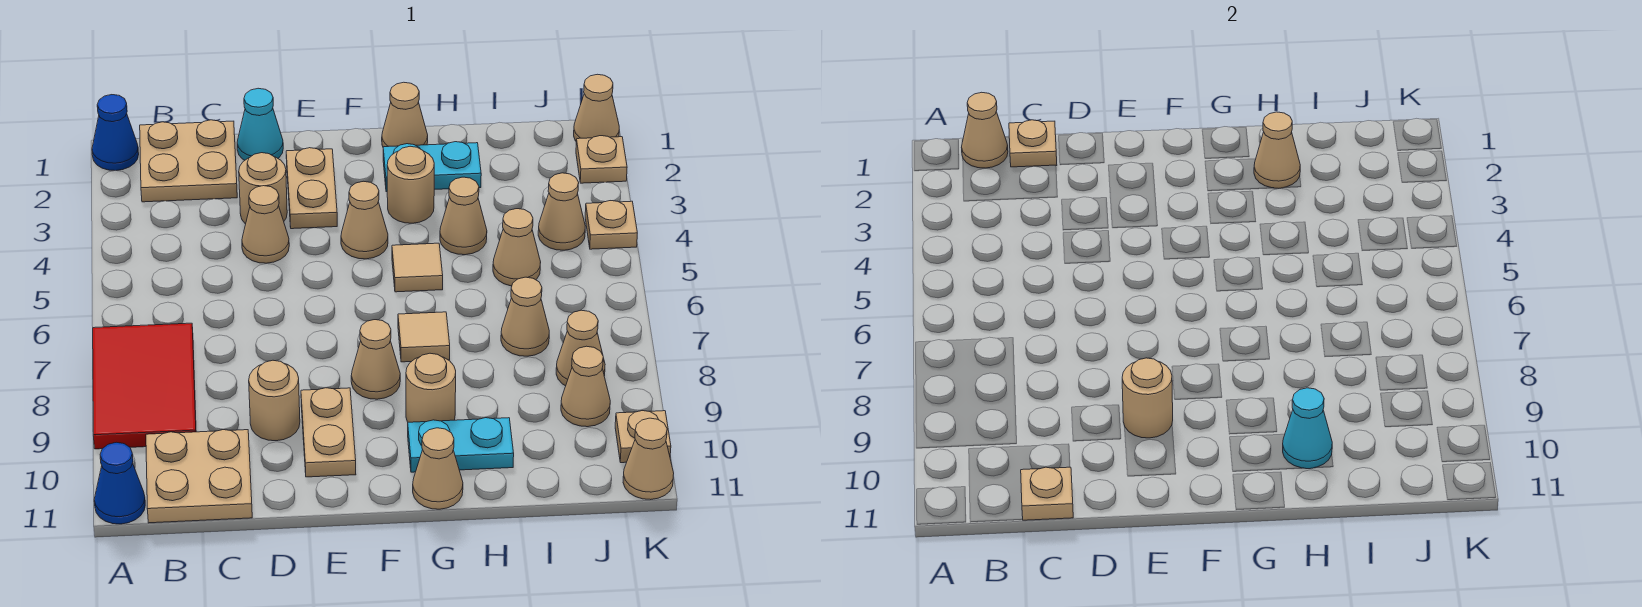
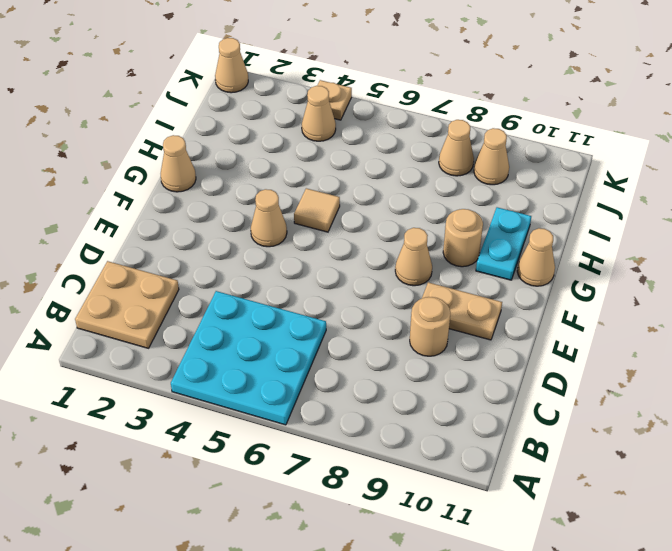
cyan 3x3 plate [171,291,326,425] -> none
none -> blue 1x1 cone [92,95,139,171]
none -> red 2x3 tile [93,323,196,449]
none -> blue 1x1 cone [94,442,145,524]
none -> tan 2x2 plate [146,430,252,523]

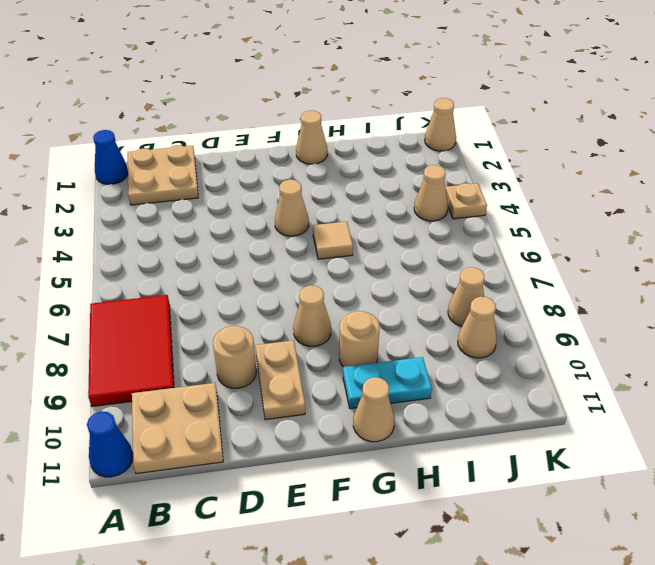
none -> cyan 1x1 cone [237,88,283,160]
none -> tan 1x1 round brick [239,153,287,224]
none -> tan 1x1 cone [242,186,289,263]
none -> tan 1x2 plate [286,148,337,229]

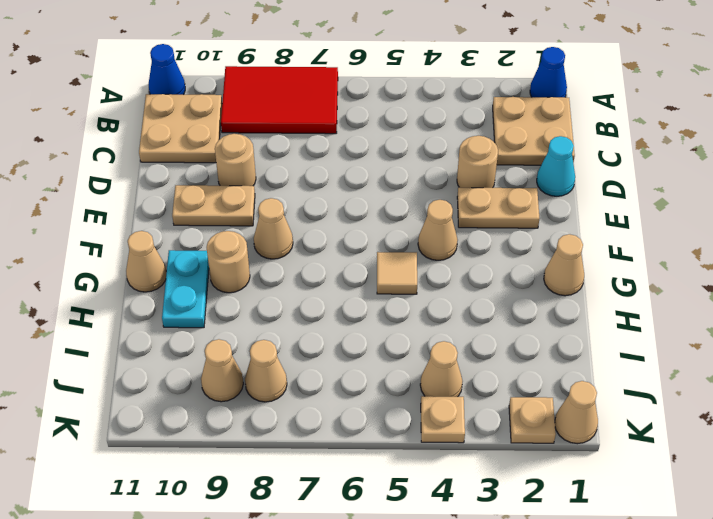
none -> tan 1x1 cone [242,186,289,263]
none -> cyan 1x2 plate [383,142,481,192]
none -> tan 1x1 round brick [387,146,434,223]
none -> tan 1x1 tile [398,312,450,362]

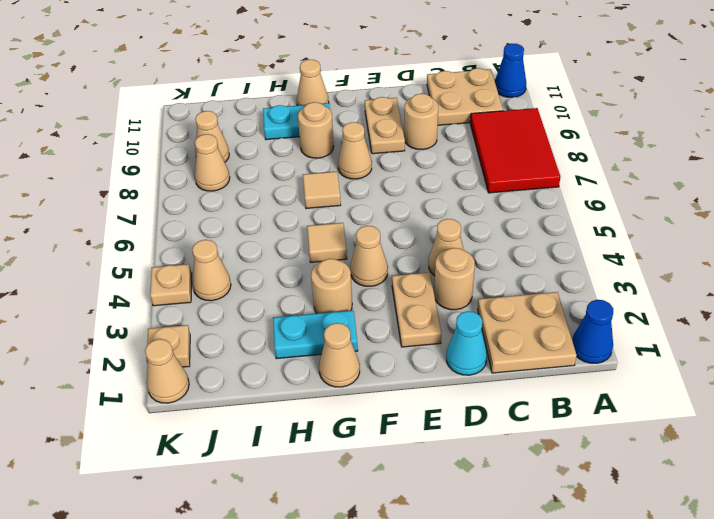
none -> tan 1x1 cone [440,177,487,255]
none -> tan 1x1 cone [493,209,541,286]
none -> tan 1x1 cone [501,277,549,356]
none -> tan 1x1 plate [615,411,671,463]

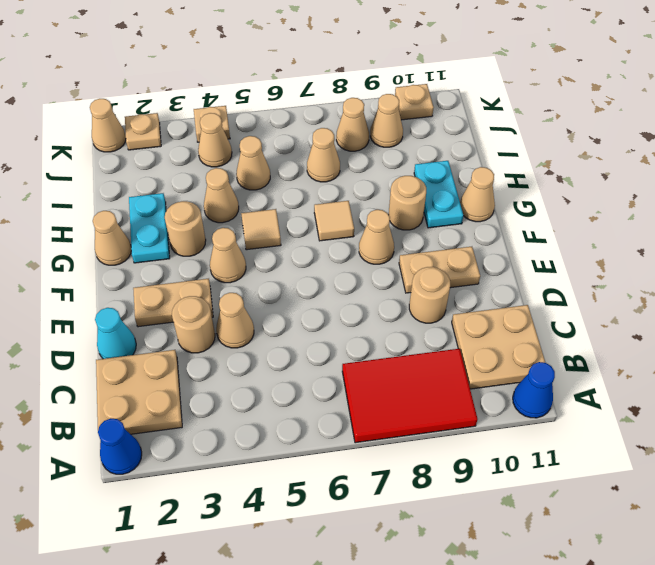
none -> tan 1x1 cone [623,418,674,500]
none -> tan 1x1 cone [962,92,1008,168]
none -> tan 1x1 plate [1009,120,1057,167]
none -> tan 1x1 plate [1021,467,1073,520]

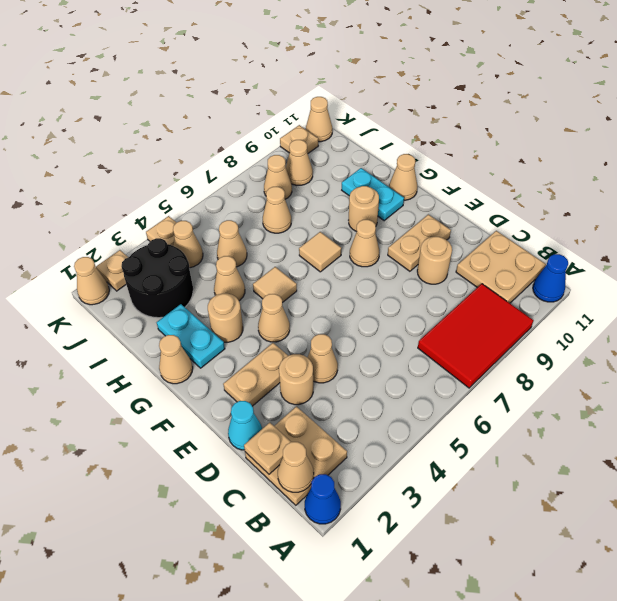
black 2x2 round brick [121,238,193,318] -> none
none -> tan 1x1 plate [1021,467,1073,520]
none -> tan 1x1 round brick [1122,358,1173,438]
none -> tan 1x1 cone [1254,112,1300,189]
none -> cyan 1x1 cone [1283,388,1332,469]

